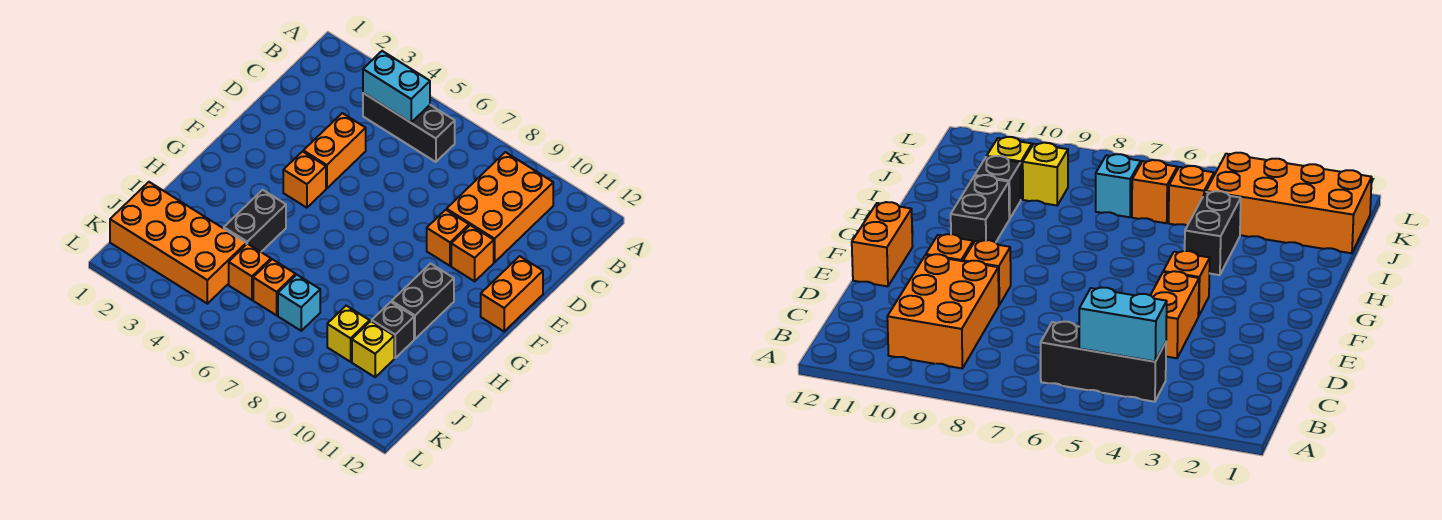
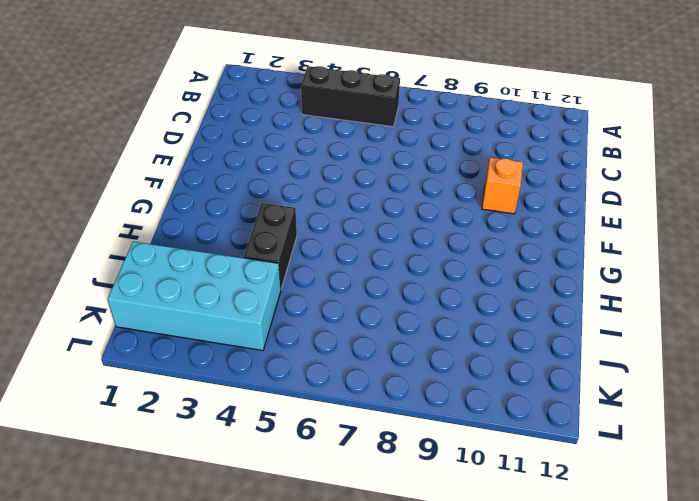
cyan 2x4 brick [107,241,281,351] -> orange 2x4 brick [110,182,246,304]
none -> orange 2x3 brick [447,152,553,262]
none -> orange 1x2 brick [303,113,366,189]
none -> orange 1x1 brick [427,210,469,266]

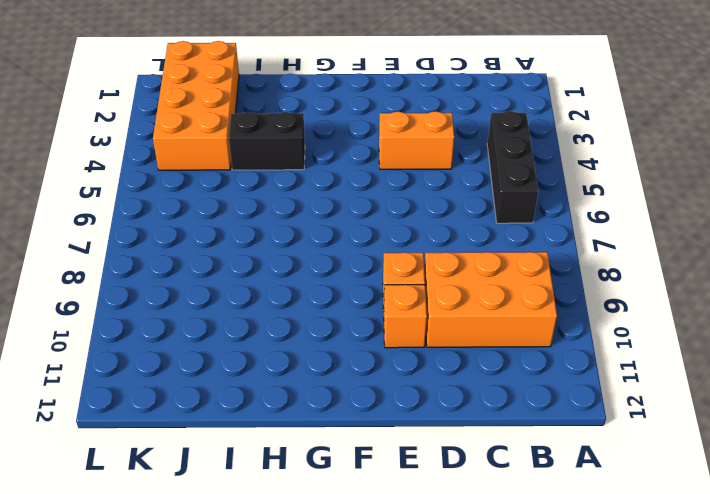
none -> orange 1x2 brick [481,256,543,331]
none -> orange 1x1 brick [283,152,326,208]
none -> black 1x2 brick [392,264,454,339]

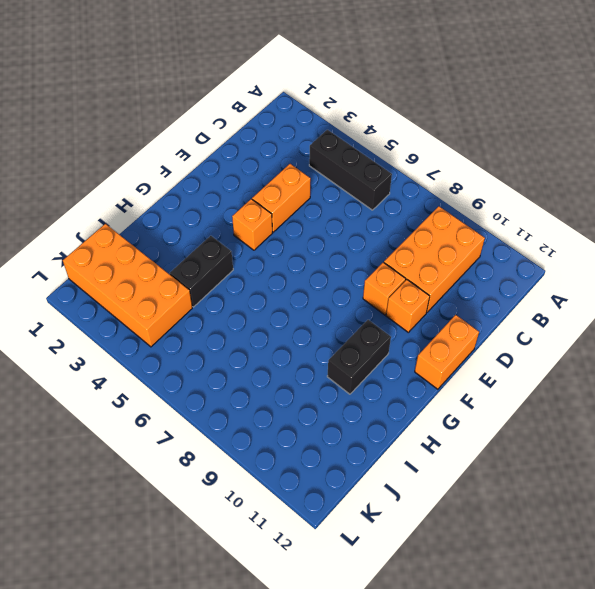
none -> black 1x1 brick [372,302,414,358]
none -> orange 1x1 brick [229,244,271,300]
none -> orange 1x1 brick [253,259,296,315]

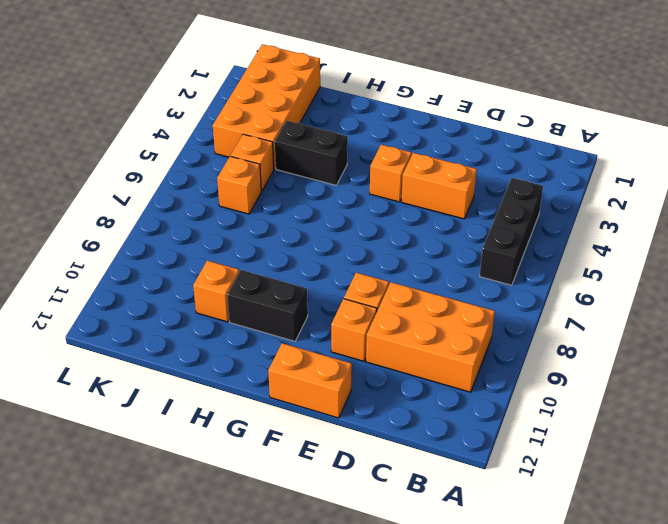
orange 1x1 brick [193,261,239,322] -> black 1x1 brick [372,302,414,358]
none -> cyan 1x1 brick [278,275,320,331]
none -> yellow 1x1 brick [327,306,370,362]
none -> yellow 1x1 brick [352,321,394,377]

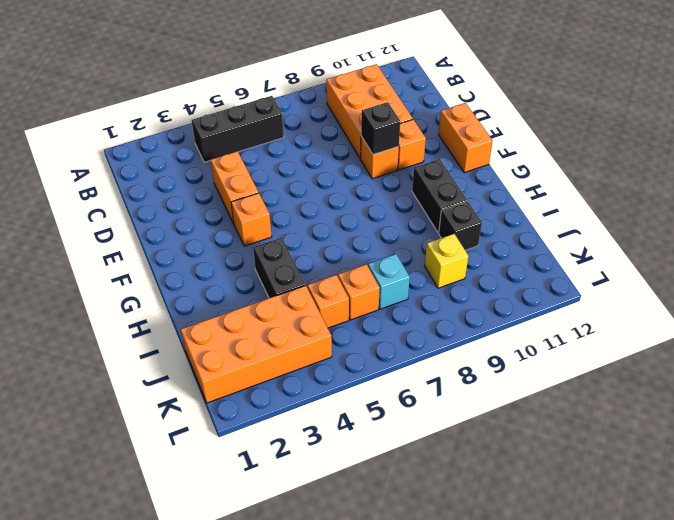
black 1x1 brick [361,102,400,155] -> none
none -> yellow 1x1 brick [352,321,394,377]
none -> cyan 1x2 brick [363,51,430,123]

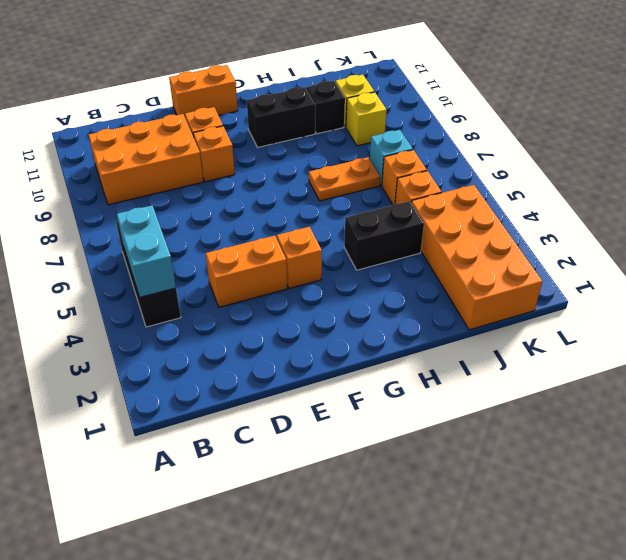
orange 1x2 plate [309,157,380,201] -> none

